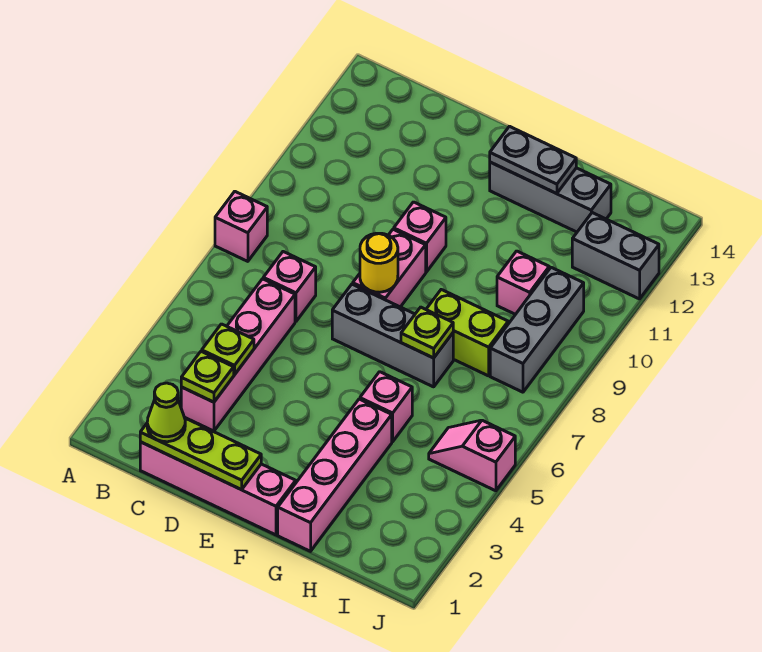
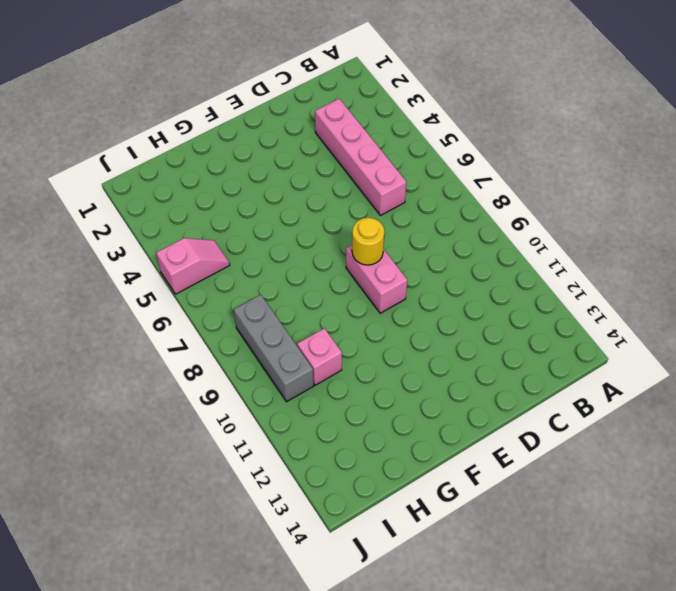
none -> pink 1x1 brick [215,191,267,261]
none -> pink 1x4 brick [140,442,296,535]
none -> pink 1x1 brick [263,252,316,321]

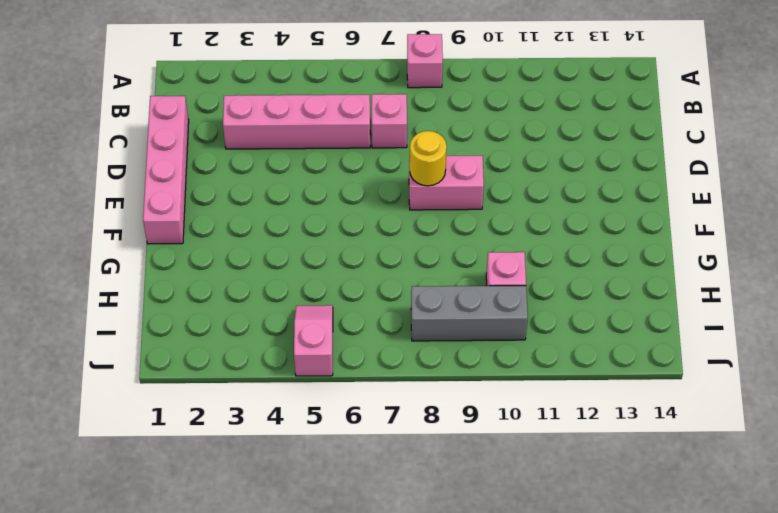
none -> grey 1x3 brick [332,284,453,387]
none -> pink 1x1 brick [394,202,446,272]
none -> grey 1x3 brick [490,162,611,232]

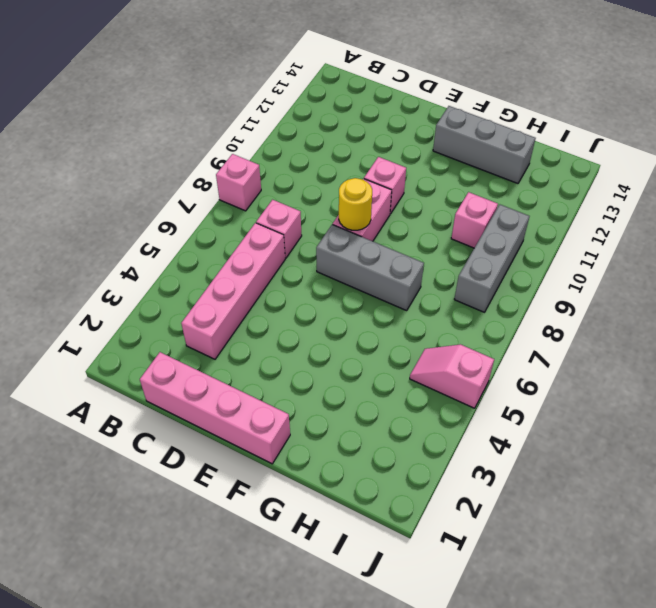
none -> pink 1x4 brick [278,399,392,551]
none -> pink 1x1 brick [360,372,412,442]
none -> lime 1x2 brick [426,290,508,376]

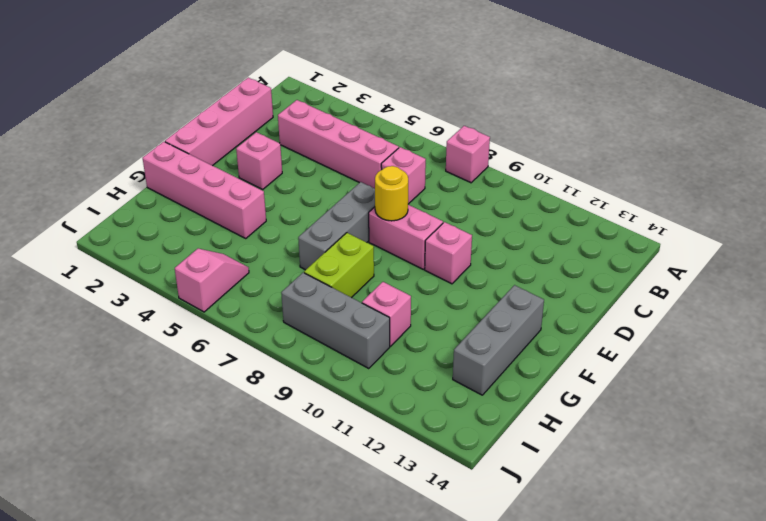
pink 1x1 brick [236,132,282,189] -> pink 1x1 brick moved to [360,372,412,442]
none -> grey 1x2 brick [572,213,659,299]
none -> lime 1x3 plate [140,418,261,490]
none -> lime 1x1 plate [181,351,234,402]

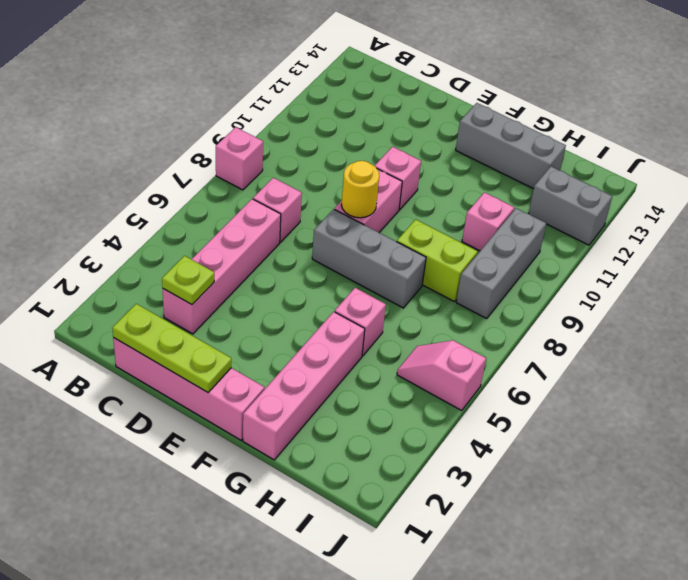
none -> lime 1x1 plate [202,324,254,375]
none -> grey 1x2 plate [490,126,576,194]
none -> lime 1x1 plate [401,307,453,358]

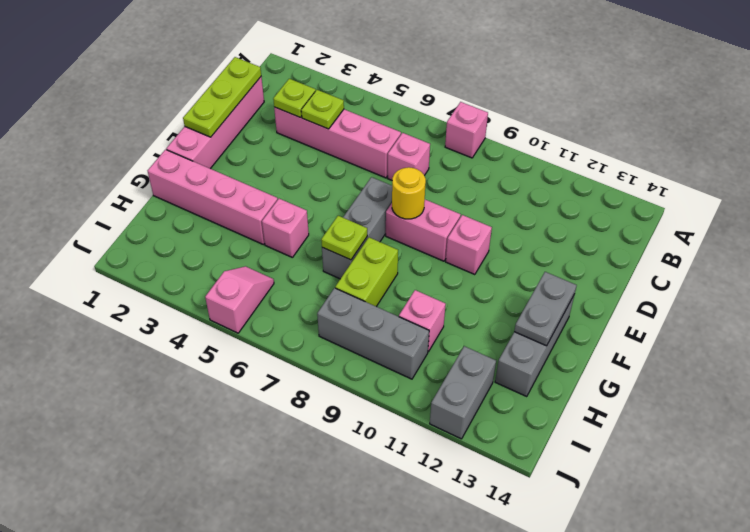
none -> lime 1x1 cone [147,383,185,442]

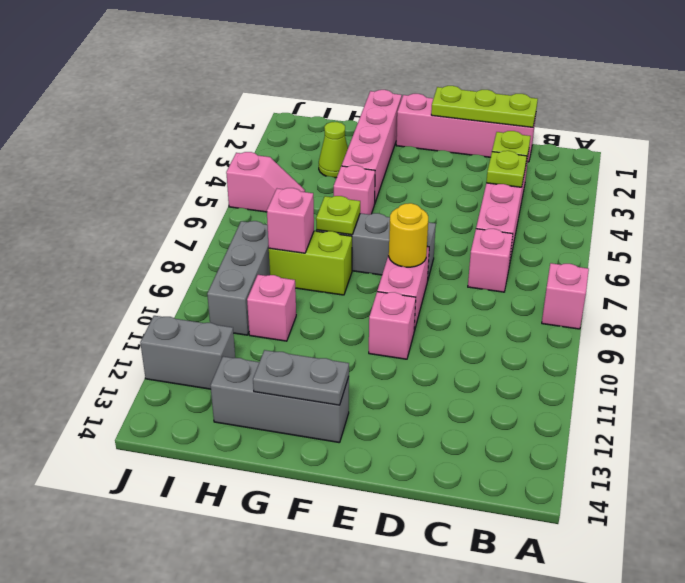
lime 1x1 cone [319,122,348,178] -> lime 1x1 cone moved to [147,383,185,442]
pink 1x1 brick [267,188,314,253] -> none

